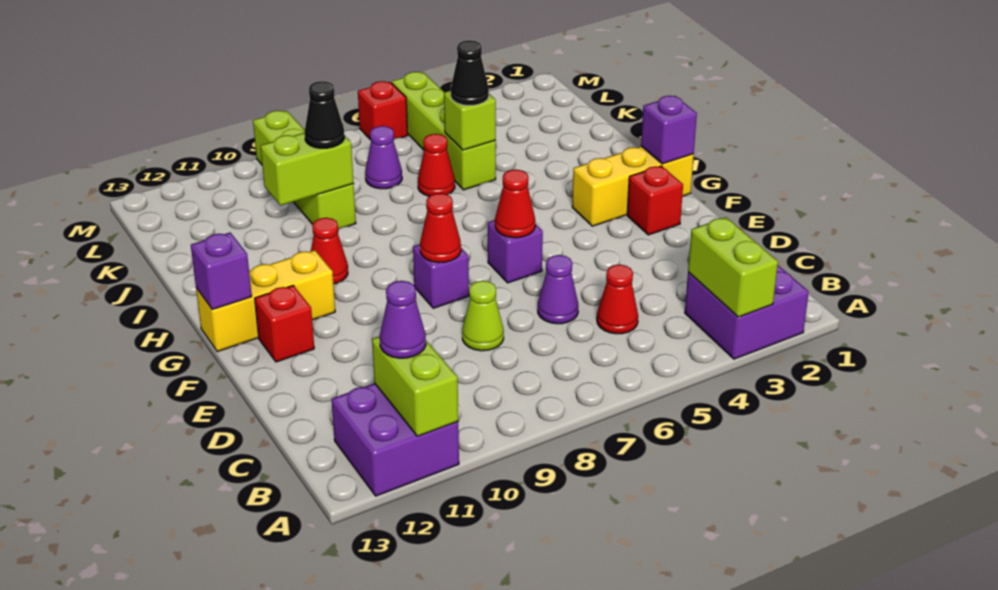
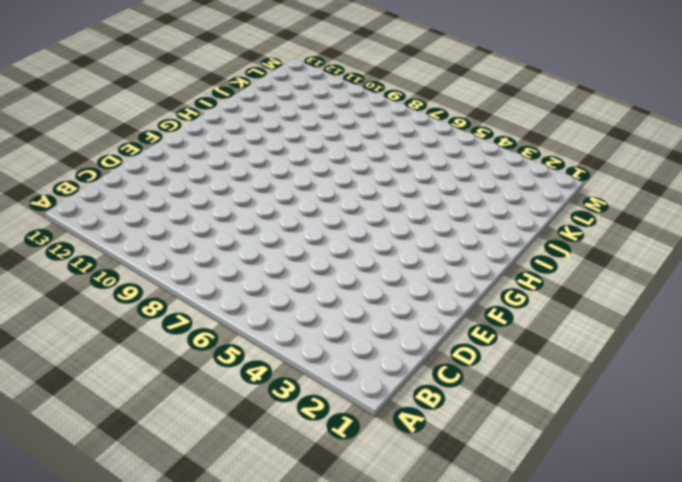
none -> purple 2x2 brick [685,266,809,359]
none -> purple 2x2 brick [332,383,459,496]
none -> red 1x1 cone [597,265,638,334]

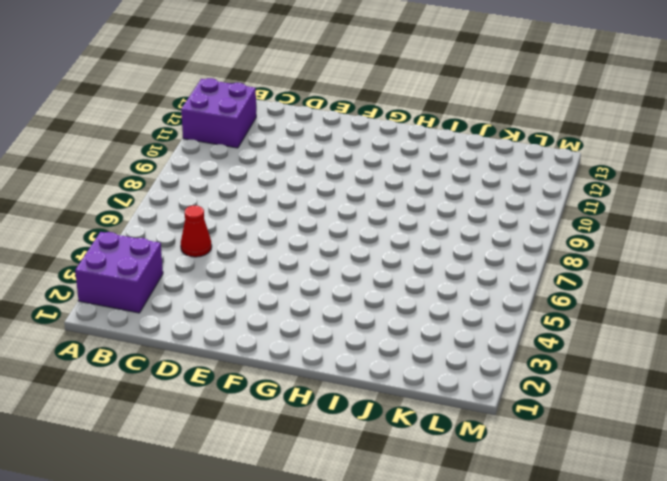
none -> purple 1x1 cone [538,255,578,324]
none -> lime 1x1 cone [462,281,504,351]
none -> red 1x1 brick [627,166,683,235]

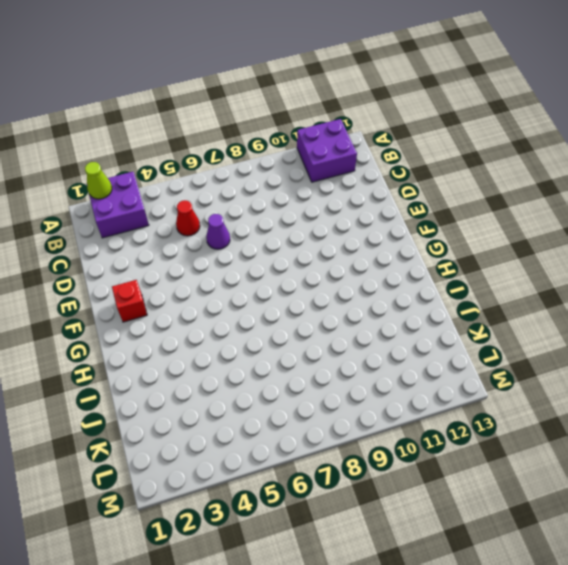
lime 1x1 cone [85,162,112,199] -> lime 1x1 cone moved to [462,281,504,351]
none -> purple 1x1 brick [488,220,543,283]
none -> purple 1x1 brick [413,244,469,308]
none -> red 1x1 brick [255,285,314,362]

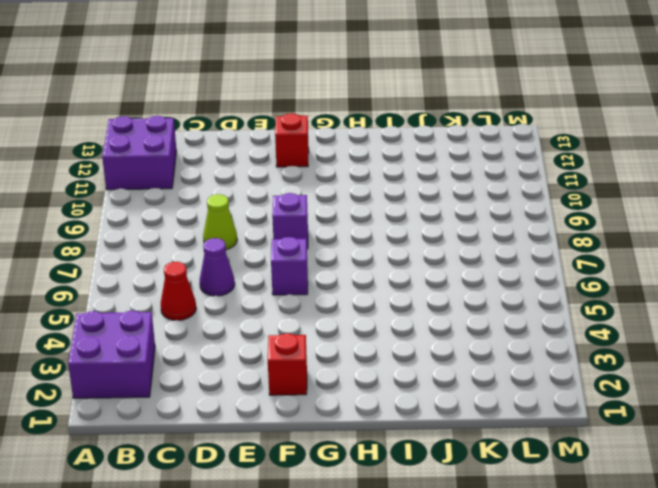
none -> yellow 1x3 brick [572,146,694,226]
none -> yellow 1x3 brick [196,250,335,352]
none -> red 1x1 cone [311,218,348,284]

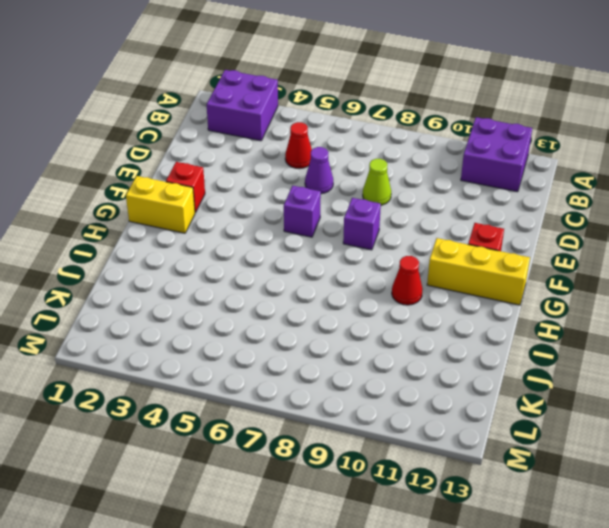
yellow 1x2 brick [126,176,195,233] -> yellow 1x3 brick [572,146,694,226]
none -> lime 1x4 brick [391,72,496,190]
none -> red 1x1 cone [418,134,455,196]
none -> lime 1x4 brick [253,111,356,229]

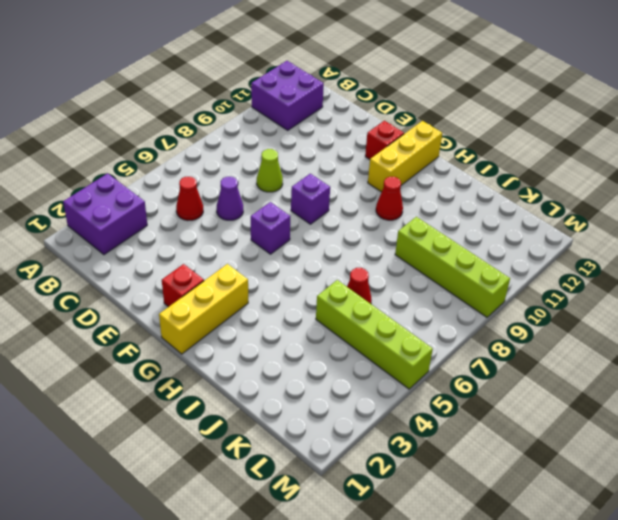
none -> purple 1x1 cone [365,126,402,189]
none -> red 1x1 brick [358,81,408,139]
none -> lime 1x2 brick [688,217,778,317]

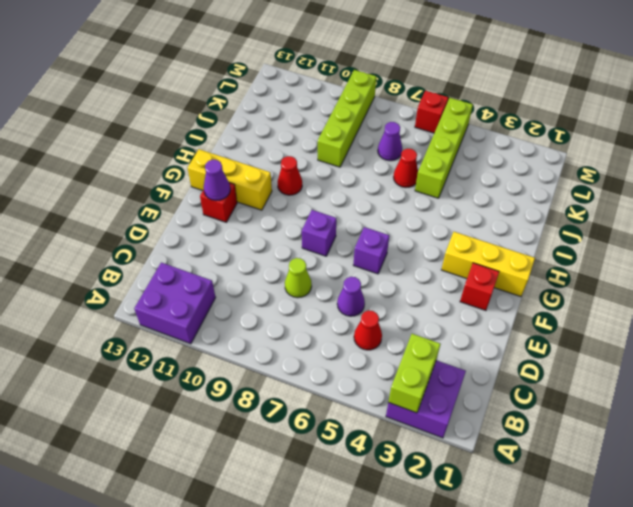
purple 1x1 cone [204,160,230,201] -> purple 1x1 cone moved to [380,281,426,358]
none -> lime 1x2 brick [372,336,458,436]
none -> red 1x1 cone [495,170,535,238]
none -> red 1x1 cone [420,193,461,263]

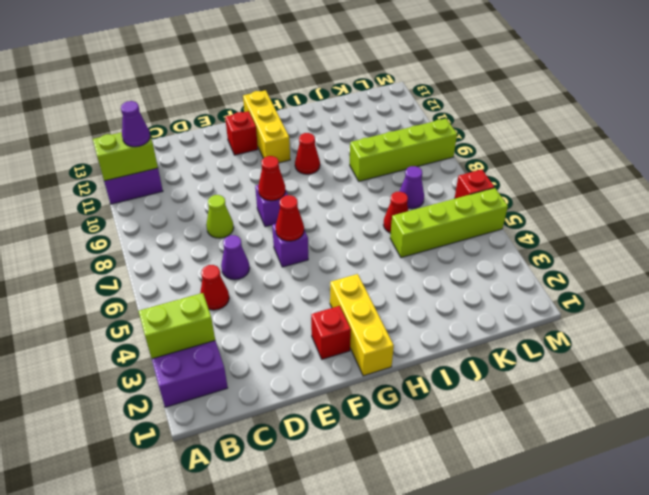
none -> purple 1x1 brick [641,96,697,164]
none -> purple 1x1 brick [191,233,252,310]
none -> lime 1x1 brick [444,91,496,150]

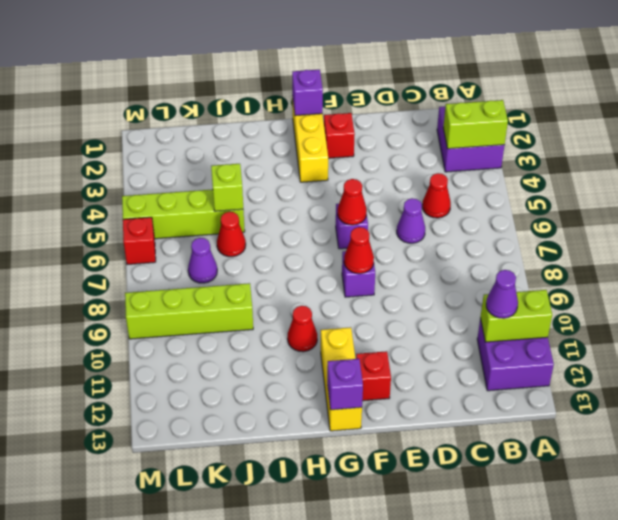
none -> lime 1x1 cone [462,281,504,351]
none -> lime 1x2 brick [261,133,354,206]
none -> black 1x1 cone [451,40,489,105]

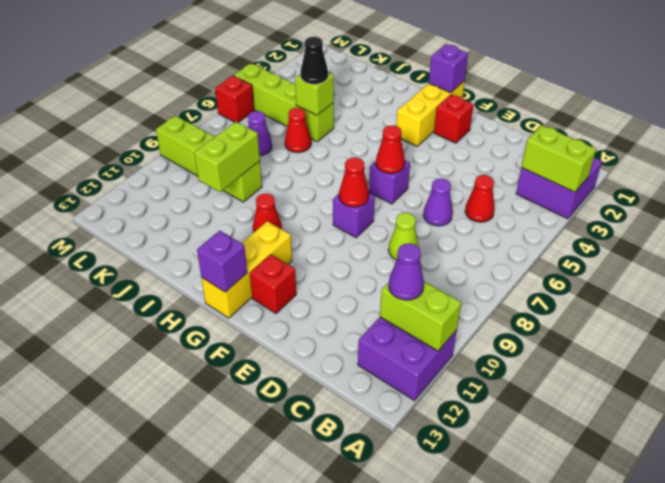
none -> black 1x1 cone [305,81,344,148]

